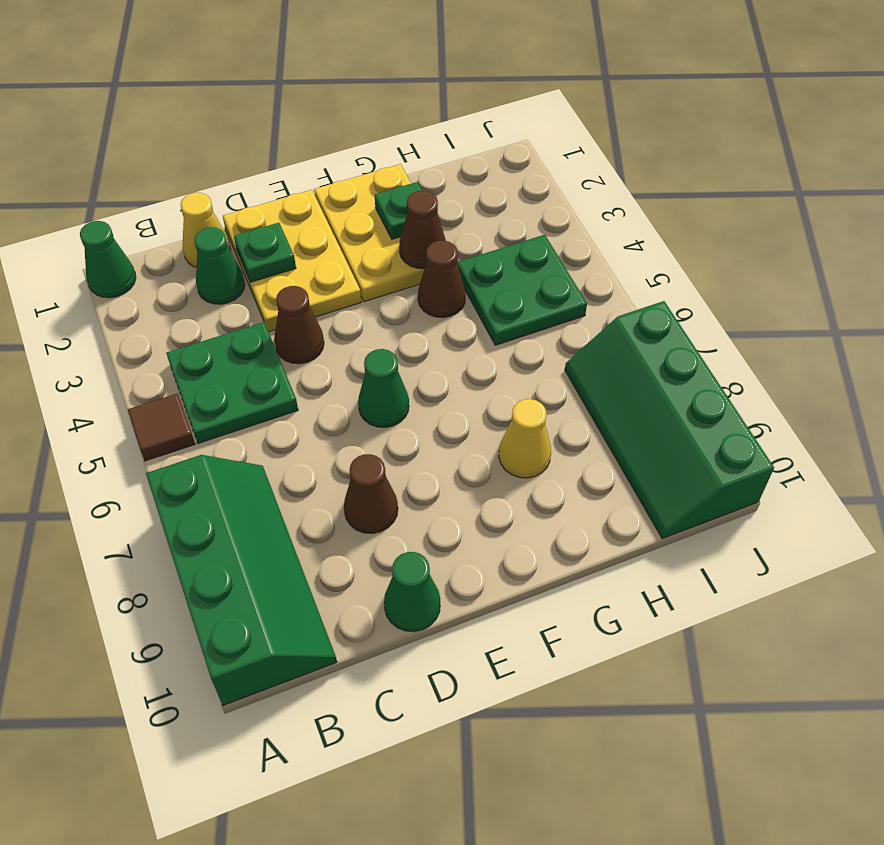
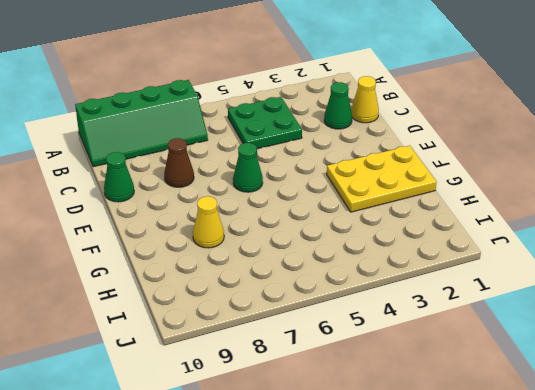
none -> green 1x1 cone [80,221,136,298]
none -> brown 1x1 tile [128,393,195,461]
none -> yellow 2x3 plate [223,190,361,332]

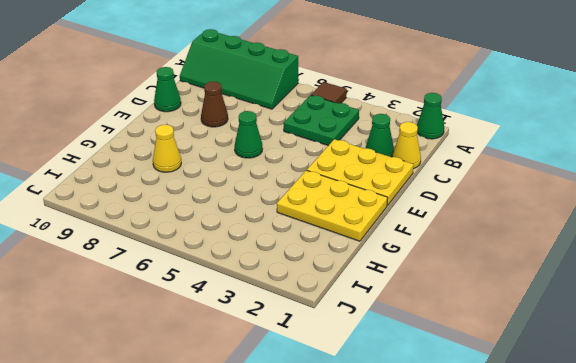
none -> brown 1x1 cone [274,286,324,364]
none -> brown 1x1 cone [418,241,466,318]
none -> green 2x2 plate [457,235,587,345]

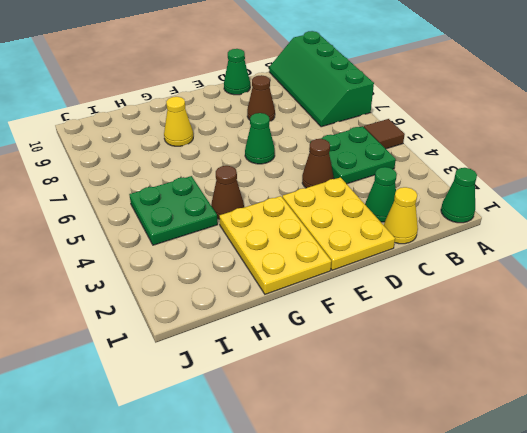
none -> green 2x4 slope [565,301,774,538]
none -> green 1x1 plate [234,223,296,282]
none -> green 1x1 plate [375,182,422,239]

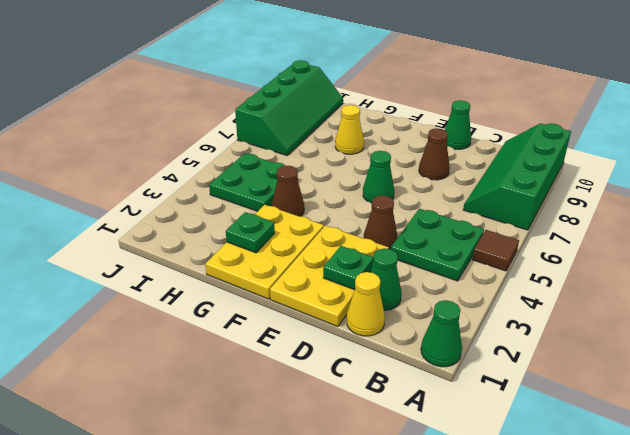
none -> brown 1x1 cone [399,191,446,269]

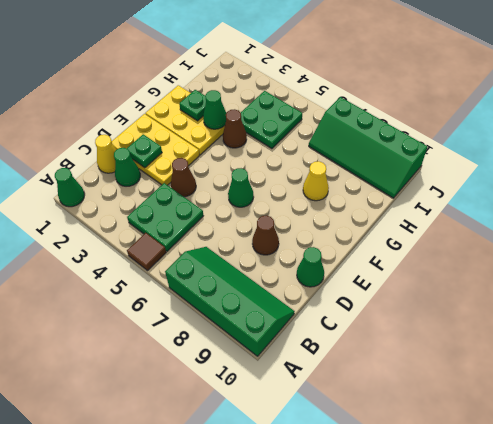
green 1x1 cone [203,90,226,129] -> brown 1x1 cone [399,191,446,269]

